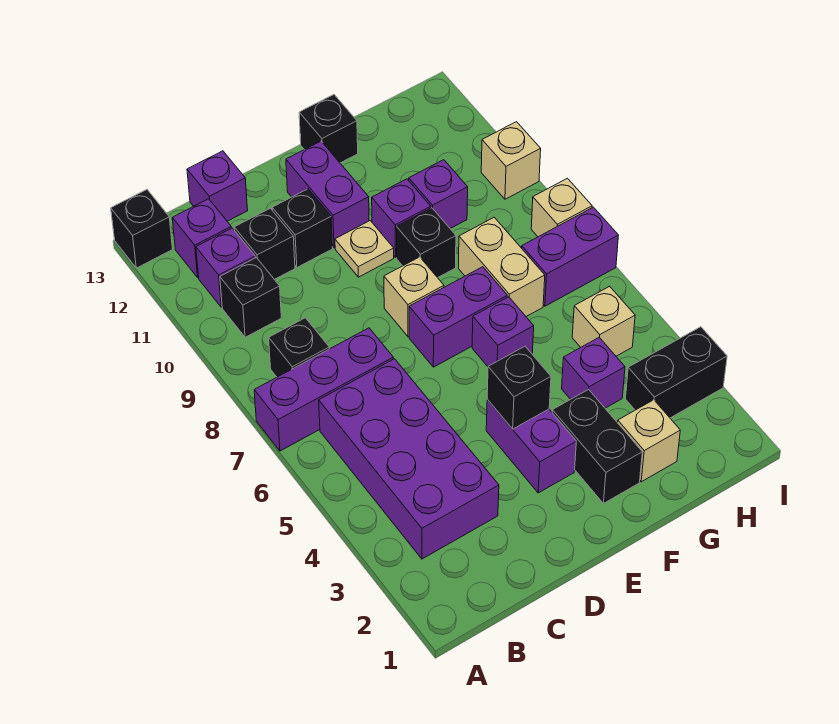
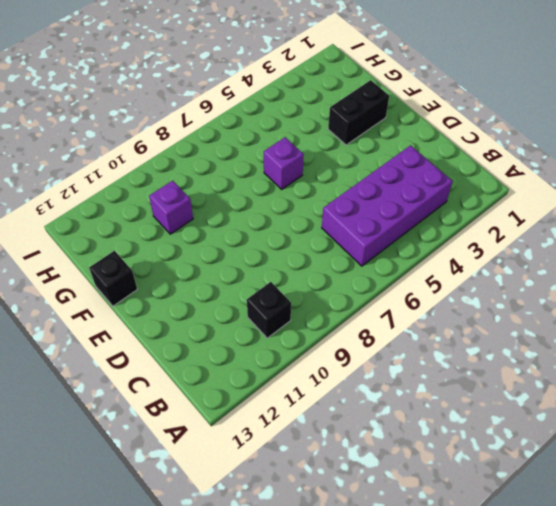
none -> purple 1x3 brick [254,328,393,451]
none -> black 1x1 brick [111,190,172,268]
none -> black 1x1 brick [269,318,329,377]
none -> purple 1x1 brick [196,228,255,307]

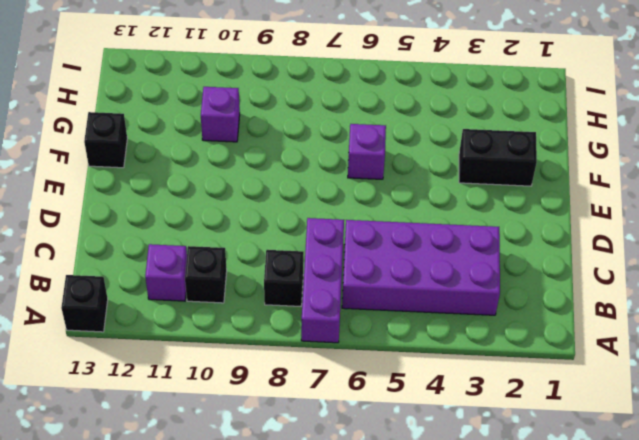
none -> purple 1x1 brick [172,199,231,277]
none -> black 1x1 brick [234,208,295,280]
none -> purple 1x1 brick [187,151,248,221]
none -> black 1x1 brick [272,189,332,267]

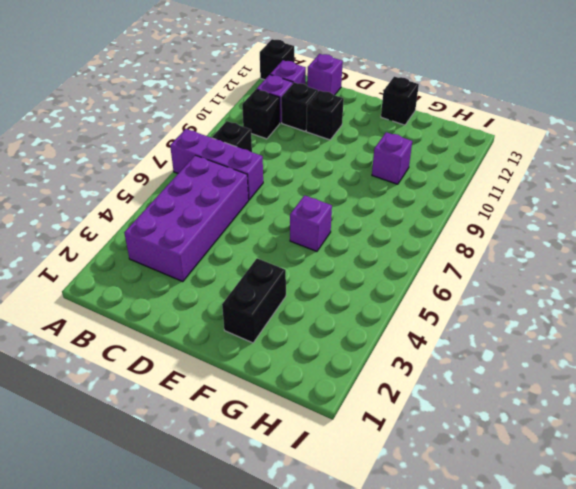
none -> purple 1x2 brick [486,400,576,493]
none -> purple 1x2 brick [409,267,507,367]
none -> tan 1x1 brick [384,257,444,337]
none -> tan 1x1 plate [335,221,394,277]

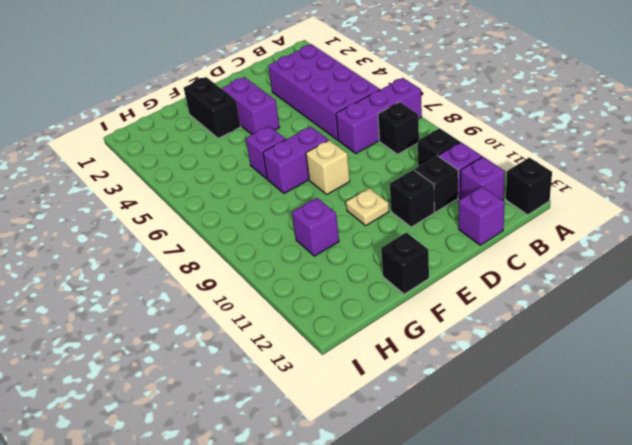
none -> purple 1x2 brick [286,141,369,248]
none -> black 1x1 brick [396,208,456,278]
none -> purple 1x1 brick [372,179,431,257]
none -> tan 1x1 brick [618,400,680,482]

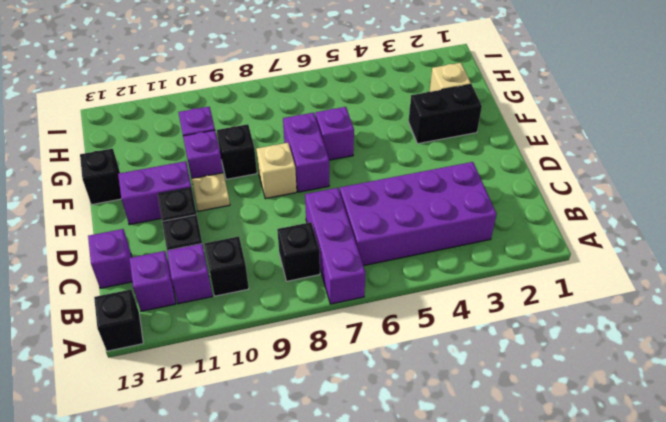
none -> purple 1x2 brick [486,400,576,493]
none -> purple 1x1 brick [562,337,625,408]
none -> tan 1x2 brick [459,217,545,317]
none -> black 1x2 brick [626,327,727,418]

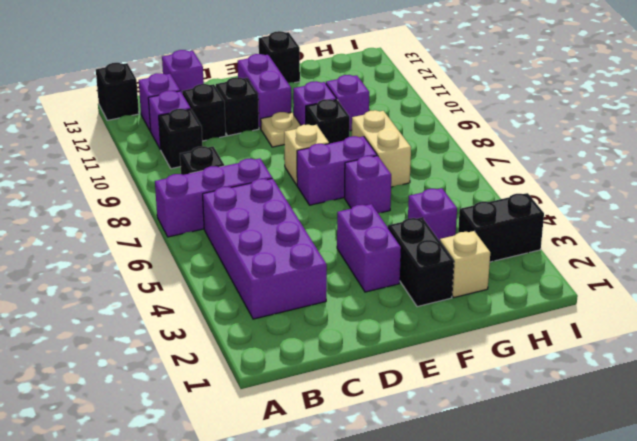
none -> tan 1x1 brick [572,286,635,356]
none -> purple 1x2 brick [522,207,618,306]
none -> tan 1x1 brick [531,178,592,237]
none -> tan 1x1 brick [481,122,541,199]

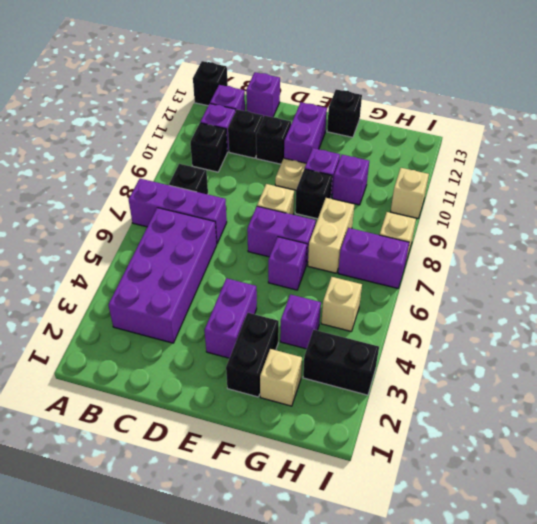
none -> black 1x1 brick [487,346,551,429]

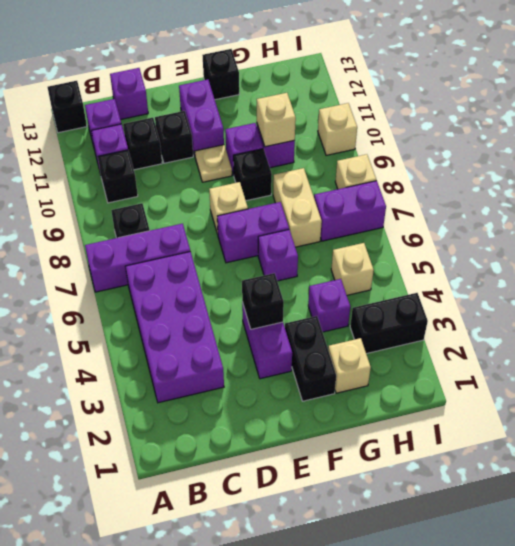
tan 1x1 brick [257,93,296,147] -> none

